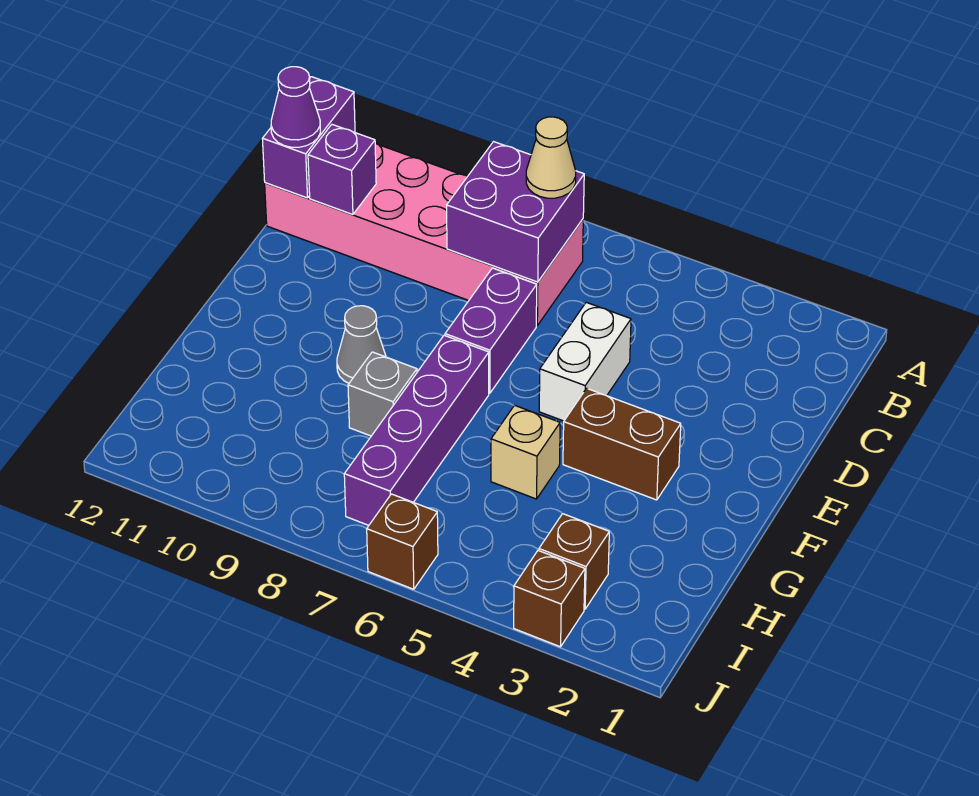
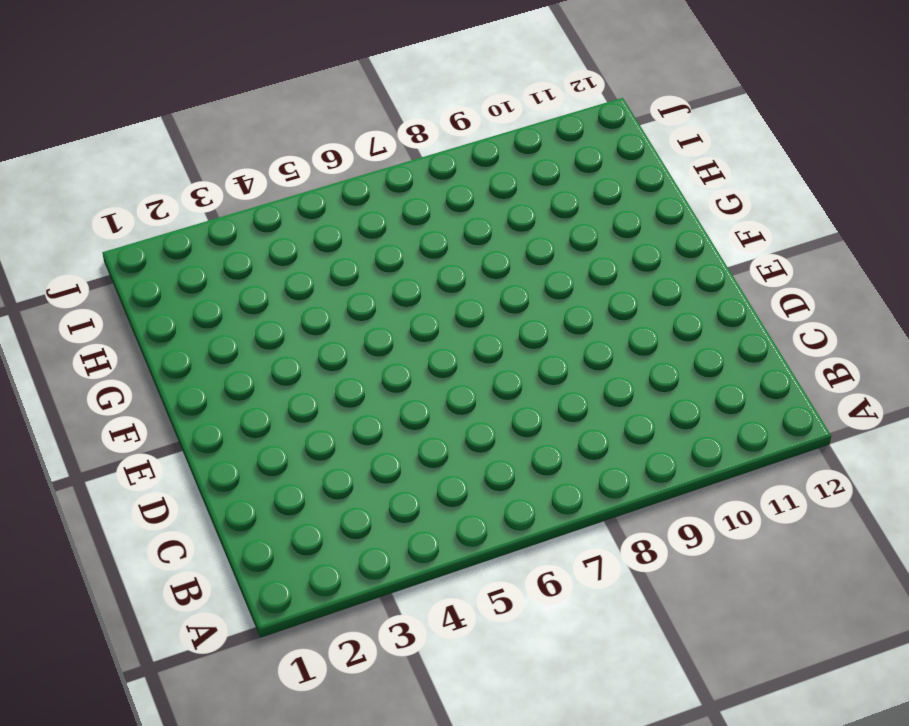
none -> pink 2x6 brick [265,143,583,326]
none -> white 1x2 brick [539,302,631,421]
none -> purple 1x2 brick [445,268,537,393]

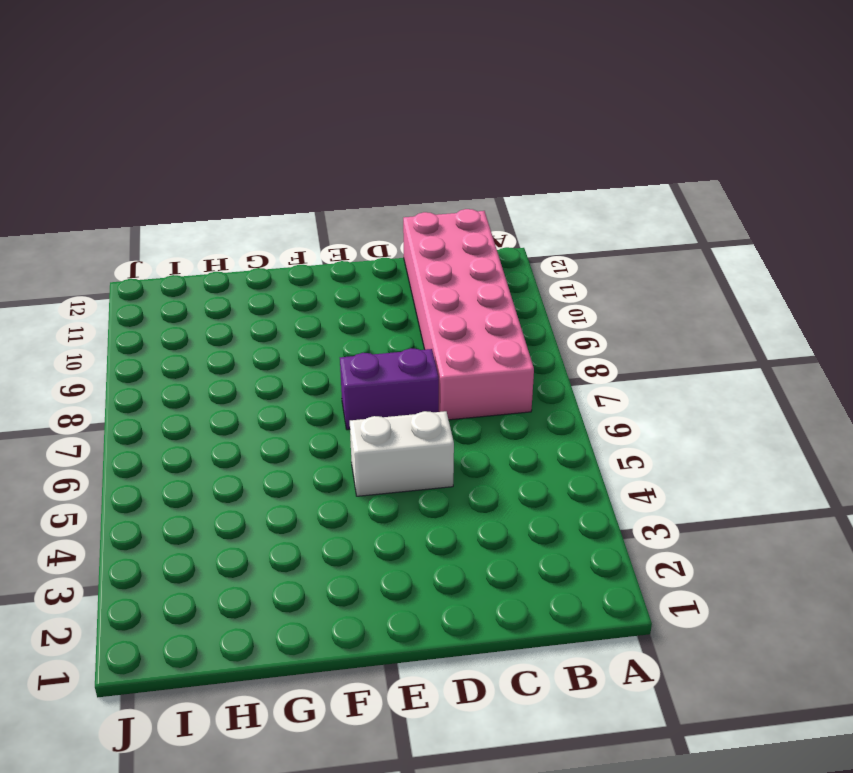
none -> brown 1x2 brick [563,388,681,500]
none -> purple 1x4 brick [344,335,489,525]
none -> grey 1x1 cone [337,306,386,383]

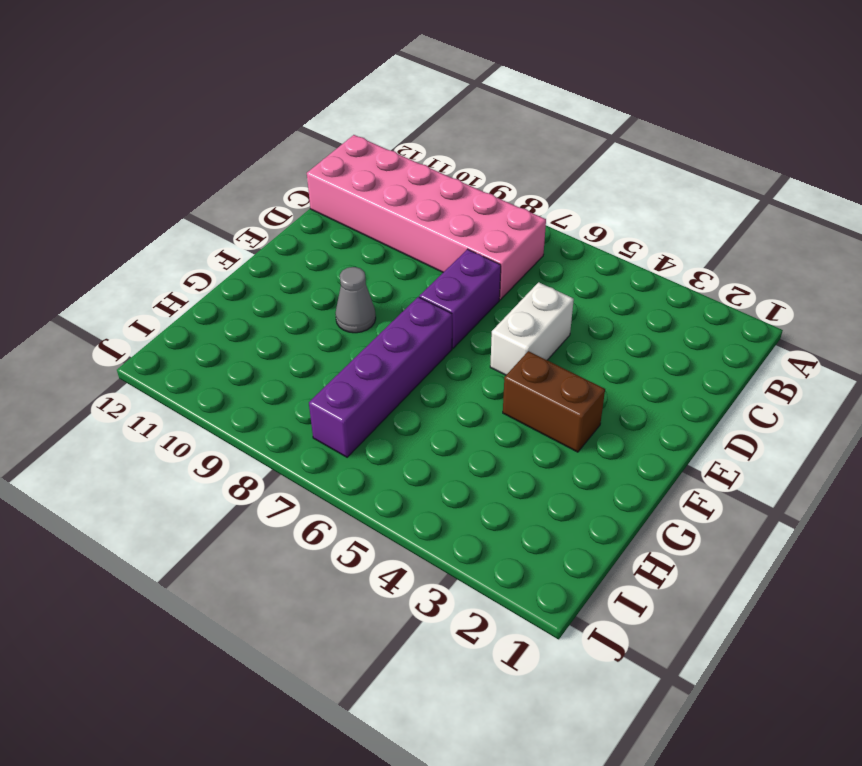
none -> tan 1x1 brick [491,405,560,499]
none -> grey 1x1 brick [348,352,417,436]
none -> brown 1x1 brick [539,514,609,609]

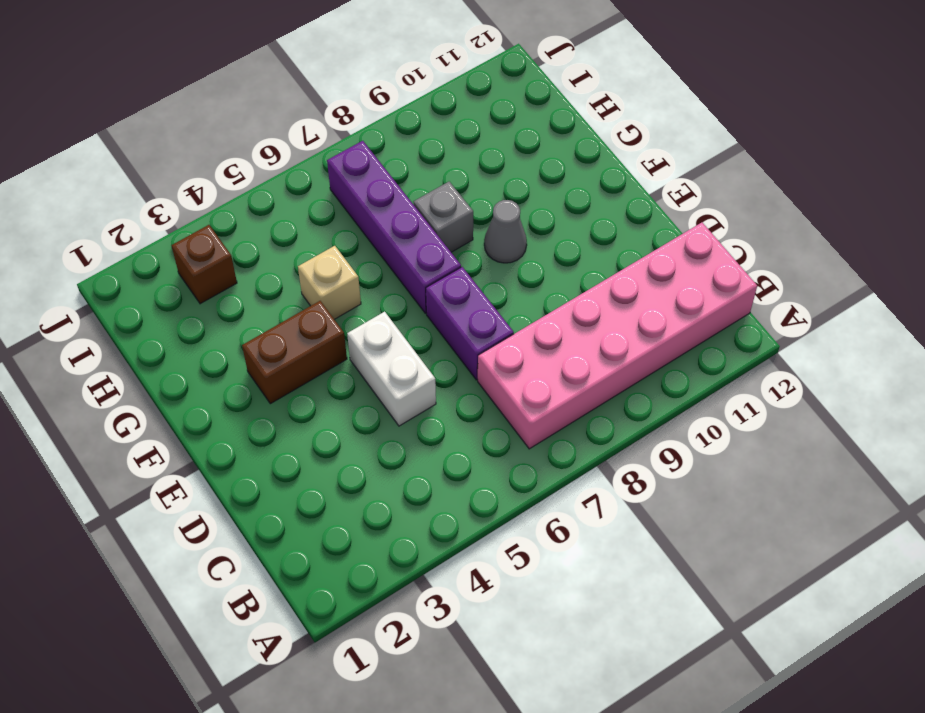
none -> brown 1x1 brick [514,551,585,647]
none -> brown 1x1 brick [367,494,438,589]
none -> purple 2x2 brick [447,142,584,282]

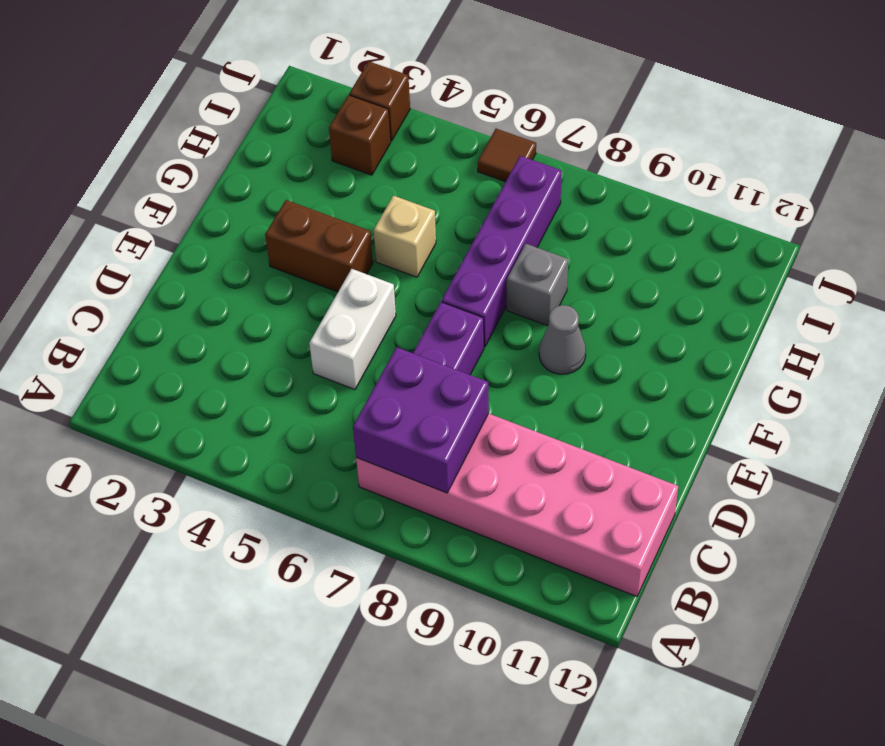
brown 1x1 tile [478,129,536,182] -> brown 1x1 brick [367,494,438,589]
none -> purple 1x2 brick [262,77,355,198]
none -> purple 1x1 brick [308,125,376,214]
none -> tan 1x1 cone [526,117,576,198]

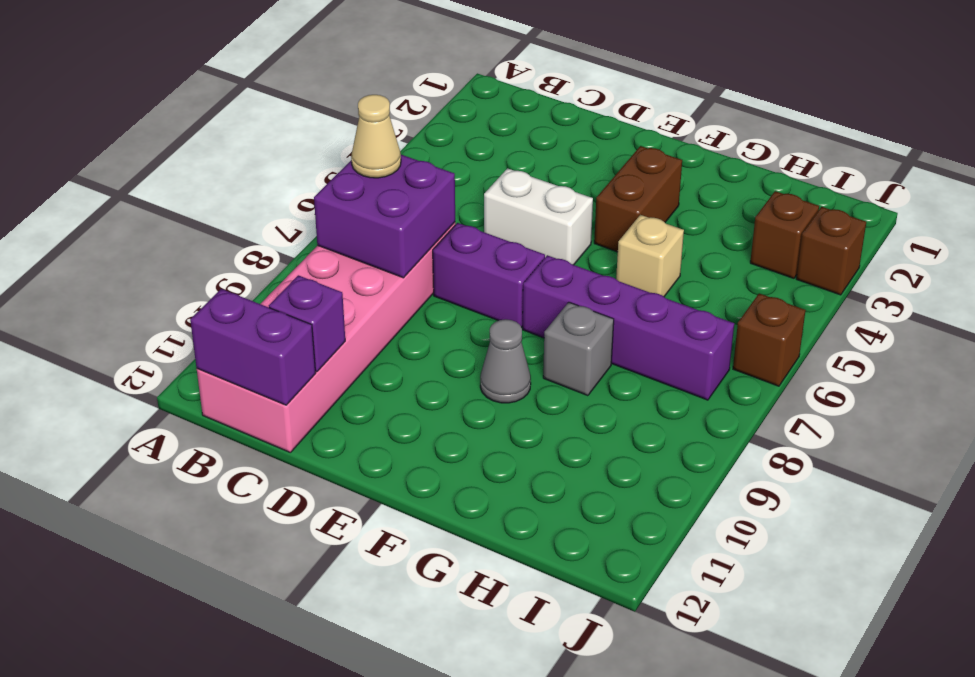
none -> purple 1x1 cone [271,67,320,147]

